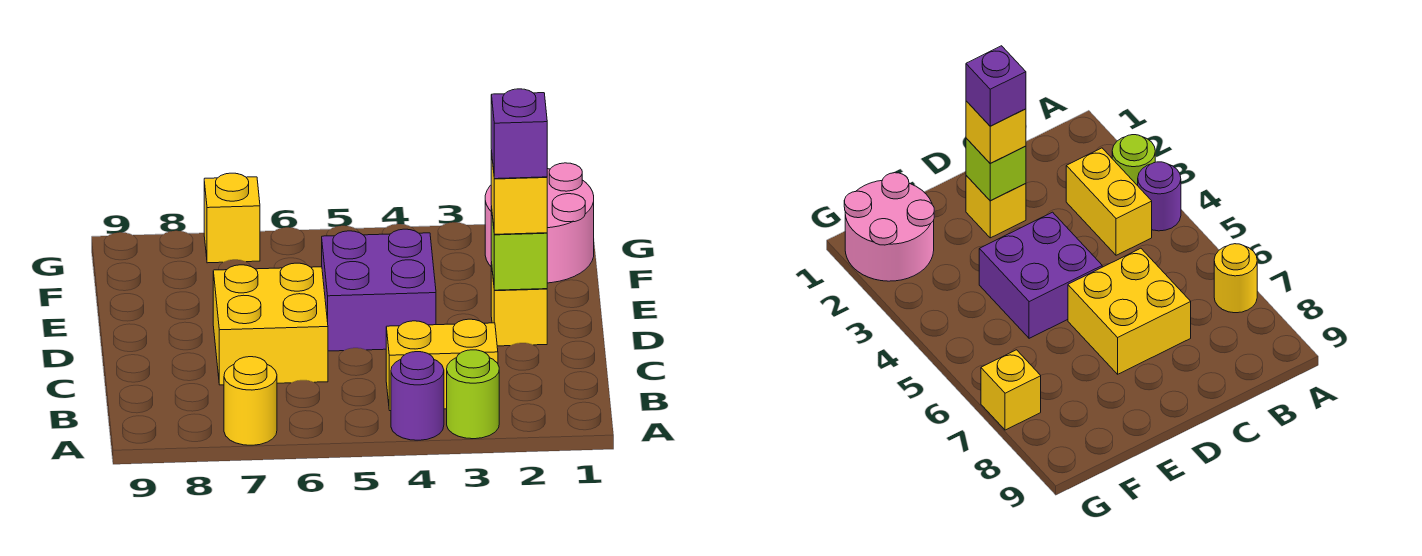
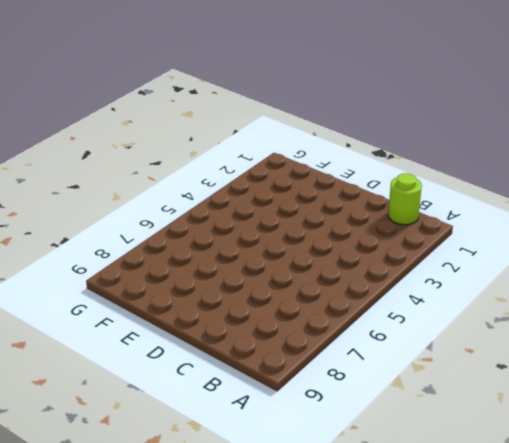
lime 1x1 round brick [388,173,422,225] -> lime 1x1 round brick moved to [447,350,499,439]
none -> purple 1x1 round brick [391,352,444,440]
none -> yellow 1x1 round brick [224,357,277,445]
none -> yellow 1x2 brick [386,319,498,411]

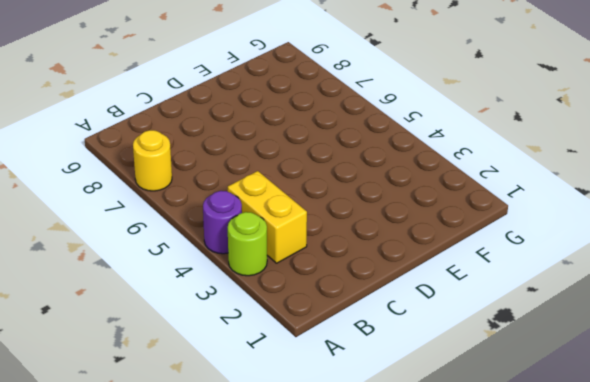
none -> yellow 2x2 brick [213,263,328,385]
none -> yellow 1x1 brick [491,262,547,346]
none -> purple 2x2 brick [322,229,436,351]

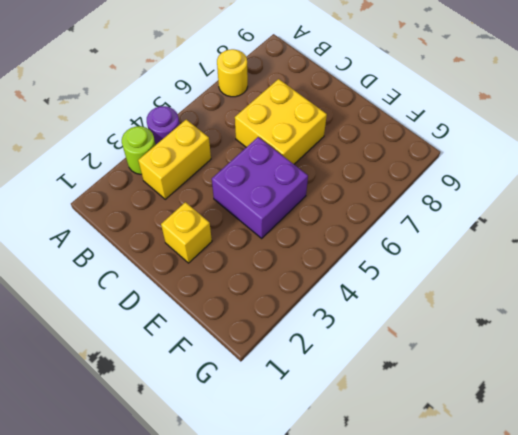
none -> pink 2x2 round brick [485,163,594,283]
none -> yellow 1x1 brick [204,173,260,263]
none -> lime 1x1 brick [491,206,547,290]

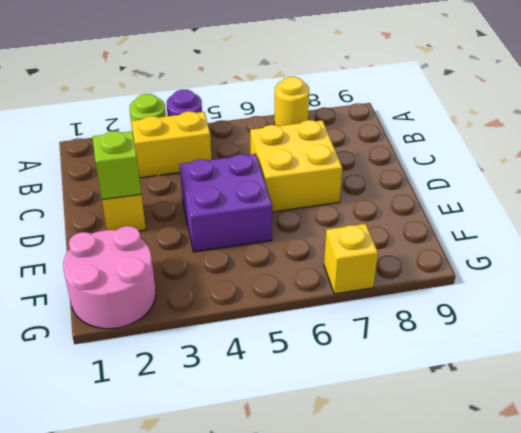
none -> yellow 1x1 brick [491,151,547,234]
none -> purple 1x1 brick [491,89,547,179]

